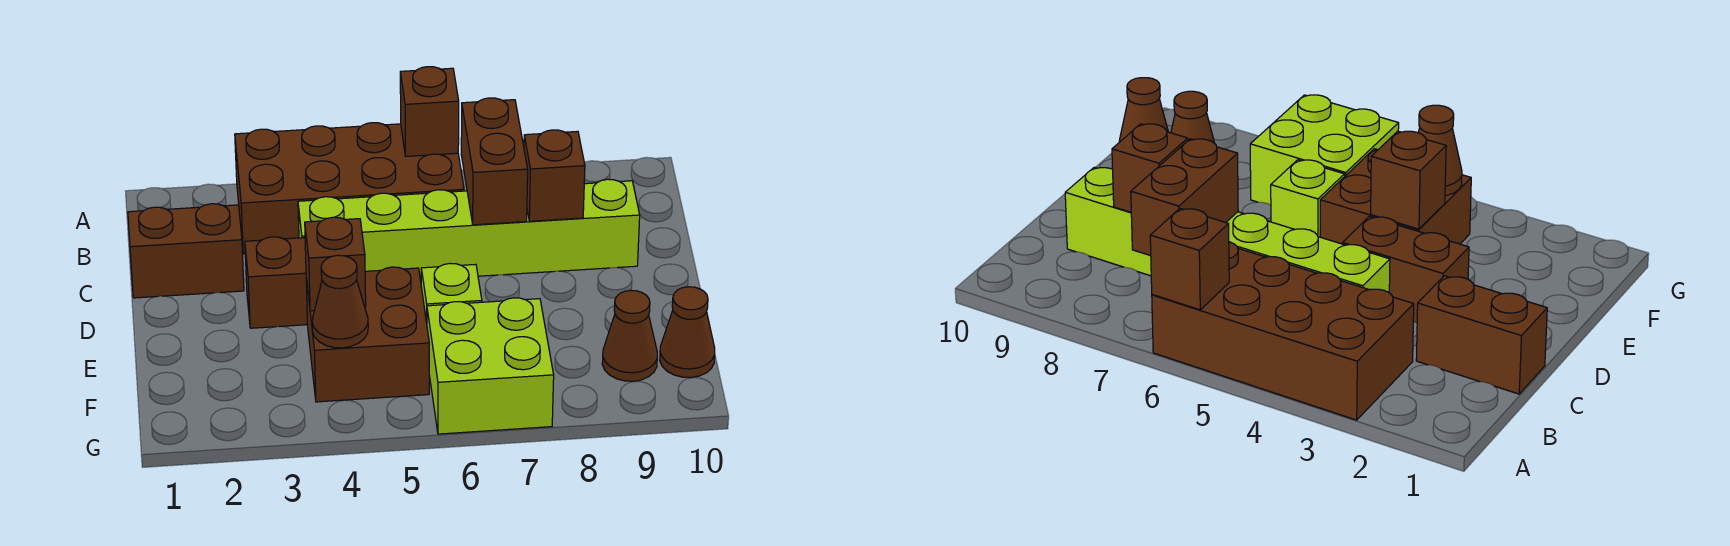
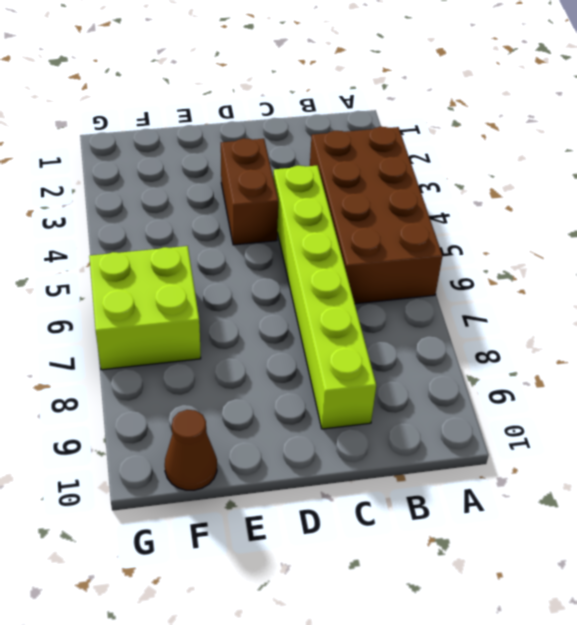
none -> brown 1x2 brick [128,204,244,298]
none -> brown 2x2 brick [306,267,429,402]
none -> lime 1x1 brick [421,263,482,322]

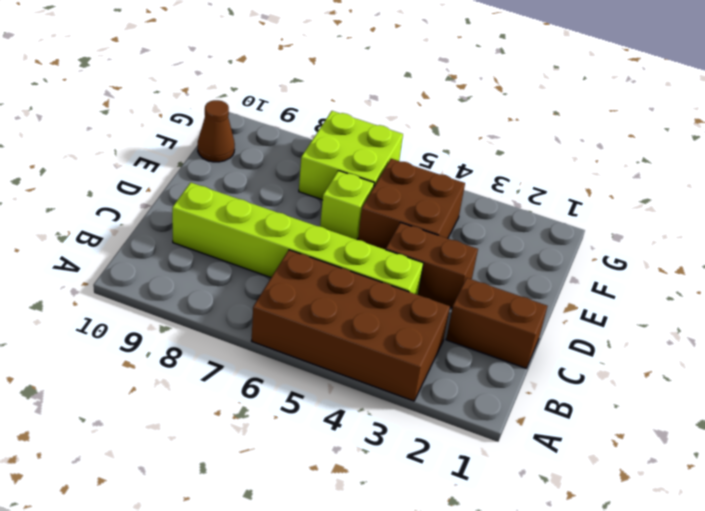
none -> brown 1x1 cone [602,290,657,381]
none -> brown 1x1 brick [400,67,459,156]
none -> brown 1x2 brick [461,98,528,225]

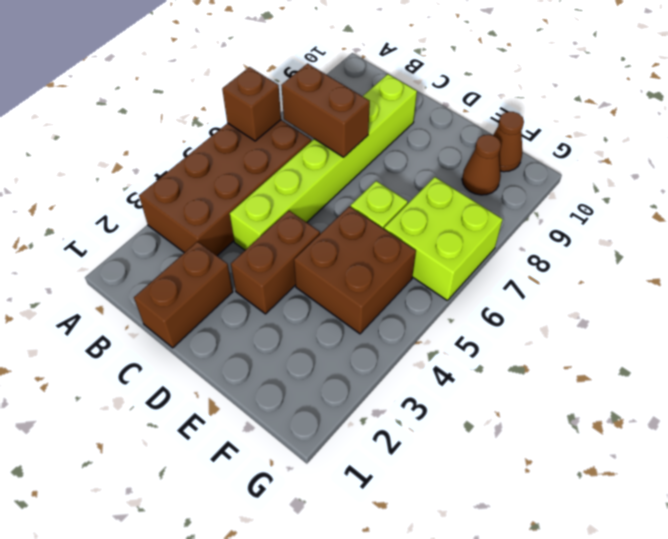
none -> brown 1x1 brick [524,130,585,221]
none -> brown 1x1 brick [305,217,366,311]
none -> brown 1x1 cone [312,255,368,348]

